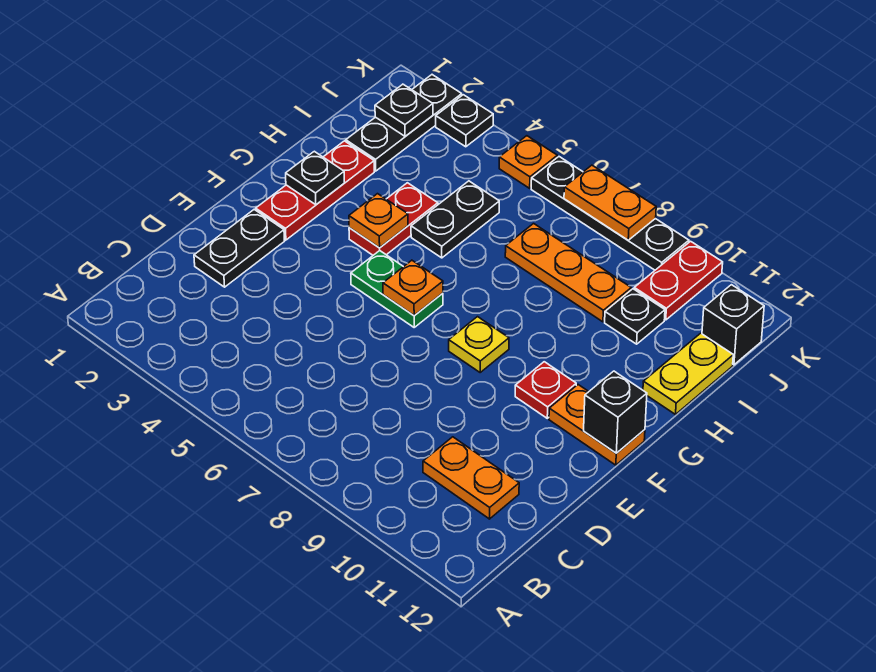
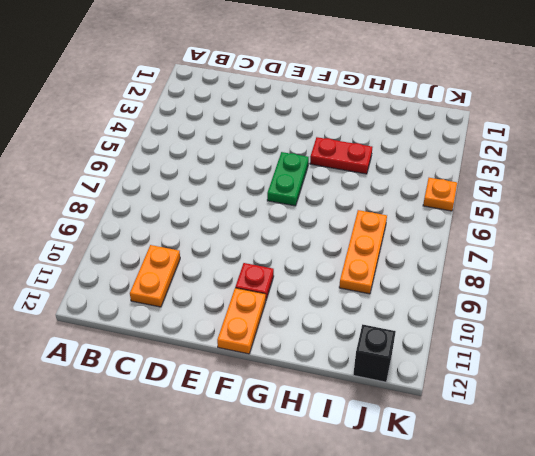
none -> black 1x2 plate [194,210,284,287]
none -> red 1x3 plate [256,141,374,240]
none -> yellow 1x1 plate [449,317,509,372]

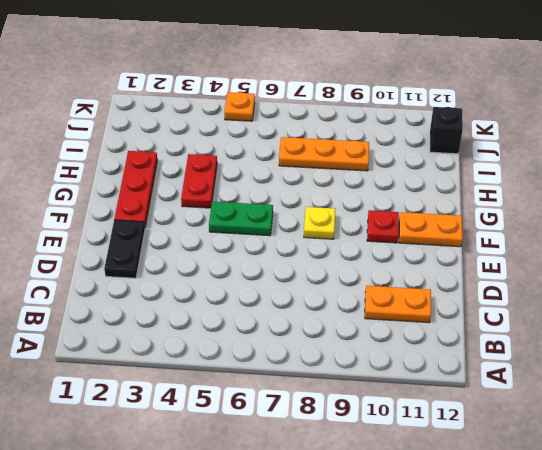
none -> black 1x2 plate [411,181,499,258]
none -> yellow 1x2 plate [643,333,733,415]
none -> black 1x3 plate [346,75,462,171]

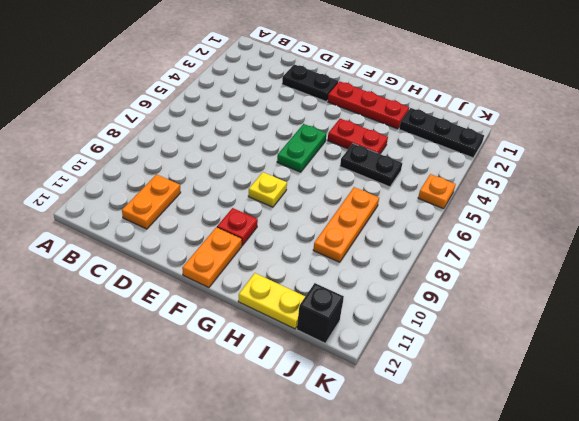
none -> black 1x1 plate [605,289,665,344]
none -> red 1x2 plate [634,241,723,320]
none -> black 1x1 plate [436,95,493,147]

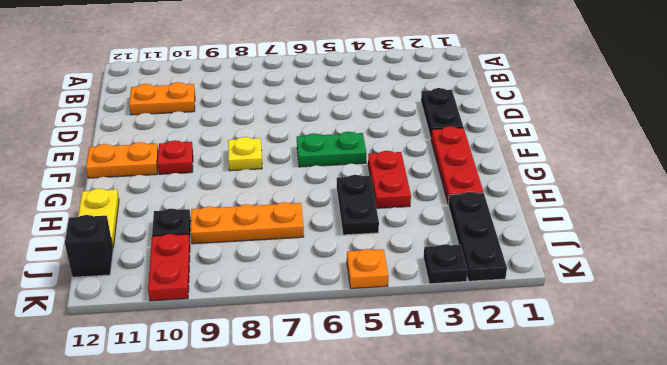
none -> black 1x4 plate [531,157,689,270]
none -> orange 1x1 plate [383,260,443,316]
none -> black 1x1 brick [584,371,647,453]

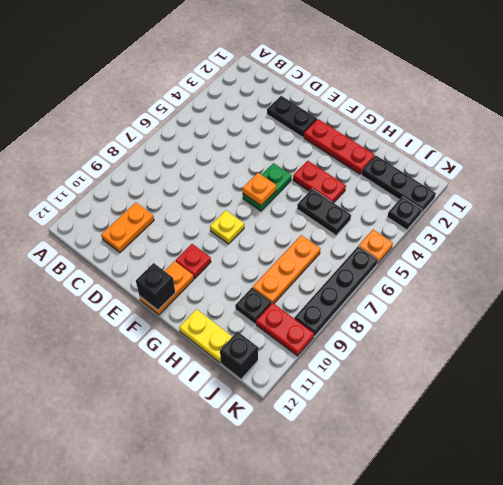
none -> black 1x1 plate [286,151,344,205]
none -> orange 1x1 plate [349,194,408,248]
none -> black 1x1 plate [375,84,433,136]

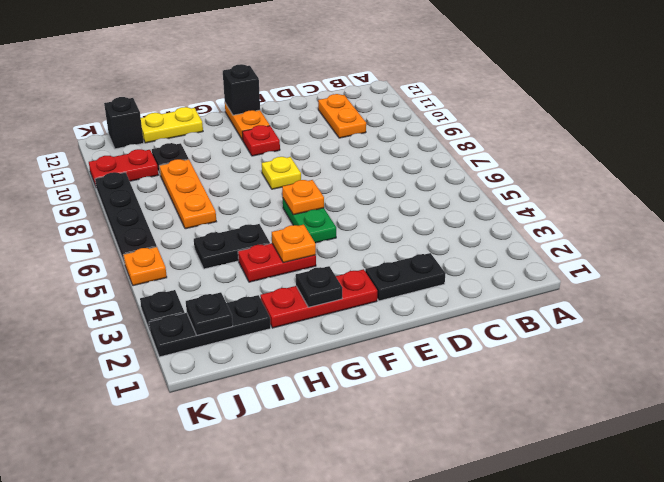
none -> orange 1x2 plate [564,165,656,240]

